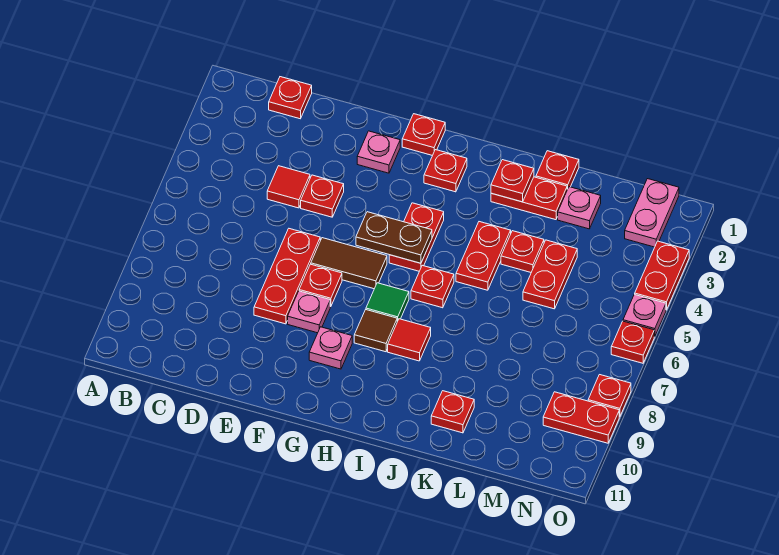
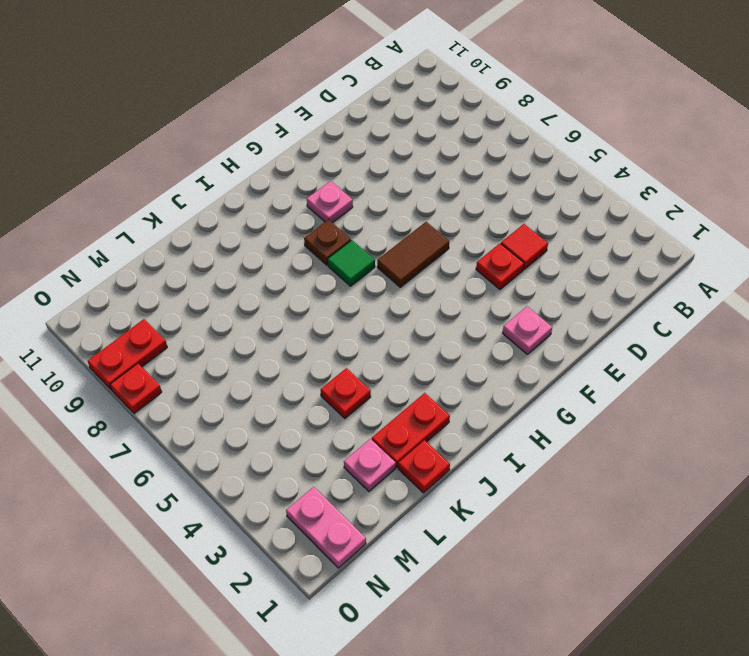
brown 1x1 plate [304,219,351,265] -> brown 1x1 tile [354,310,397,352]
none -> red 1x1 plate [269,77,312,119]
none -> red 1x3 plate [254,229,320,324]
none -> red 1x1 plate [299,264,342,307]
none -> pink 1x1 plate [288,291,330,333]

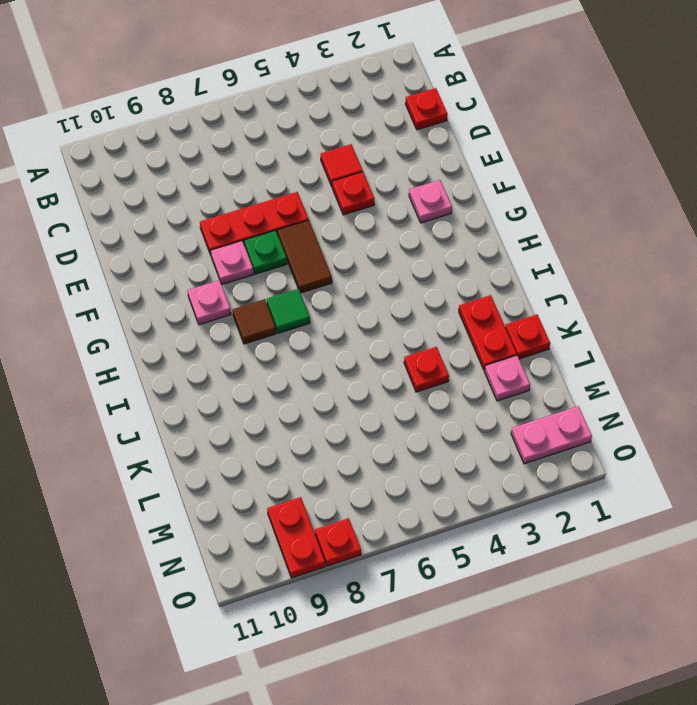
green 1x1 plate [244,230,287,274] -> red 1x1 plate [299,264,342,307]
none -> red 1x1 plate [402,114,445,155]
none -> red 1x1 plate [424,150,467,192]
none -> red 1x2 plate [389,203,444,271]
none -> red 1x1 plate [411,265,454,308]

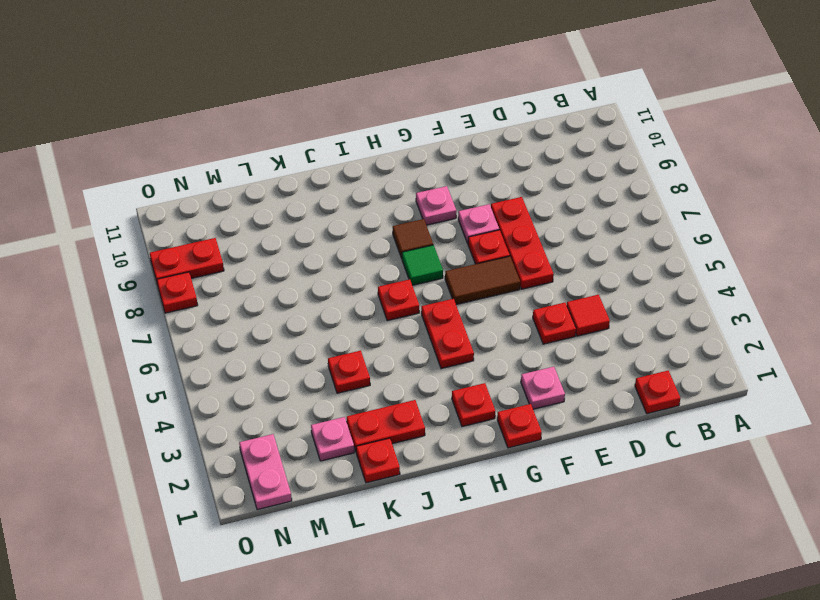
none -> red 1x1 tile [388,319,431,361]
none -> red 1x2 plate [456,222,511,290]
none -> red 1x1 plate [431,391,474,433]
none -> red 1x2 plate [523,240,577,309]

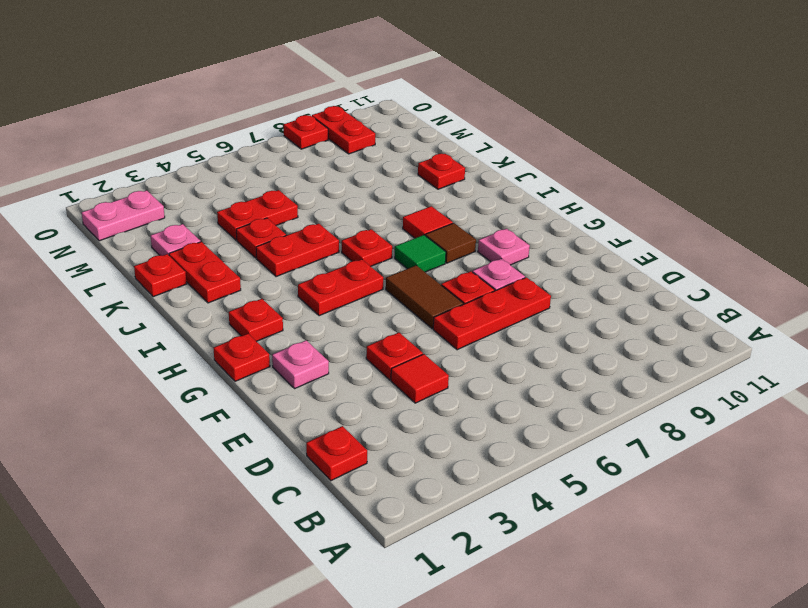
none -> red 1x2 plate [635,241,689,310]
none -> pink 1x1 plate [623,294,666,337]
none -> red 1x1 plate [611,321,654,363]
none -> brown 1x2 plate [356,212,432,263]

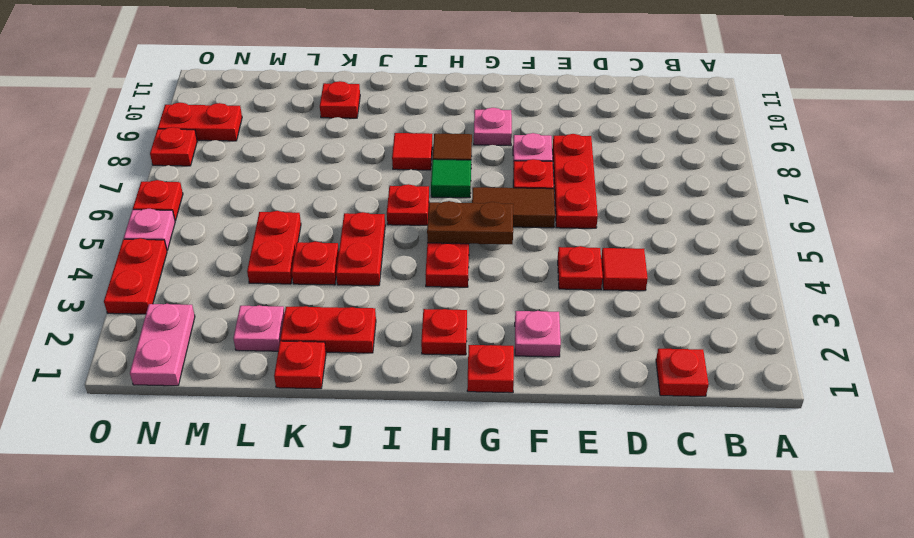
none -> red 1x1 plate [491,160,534,202]

